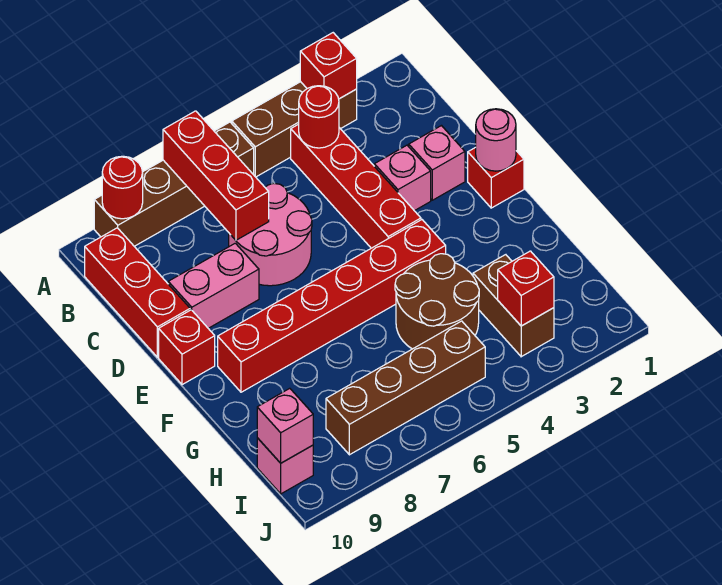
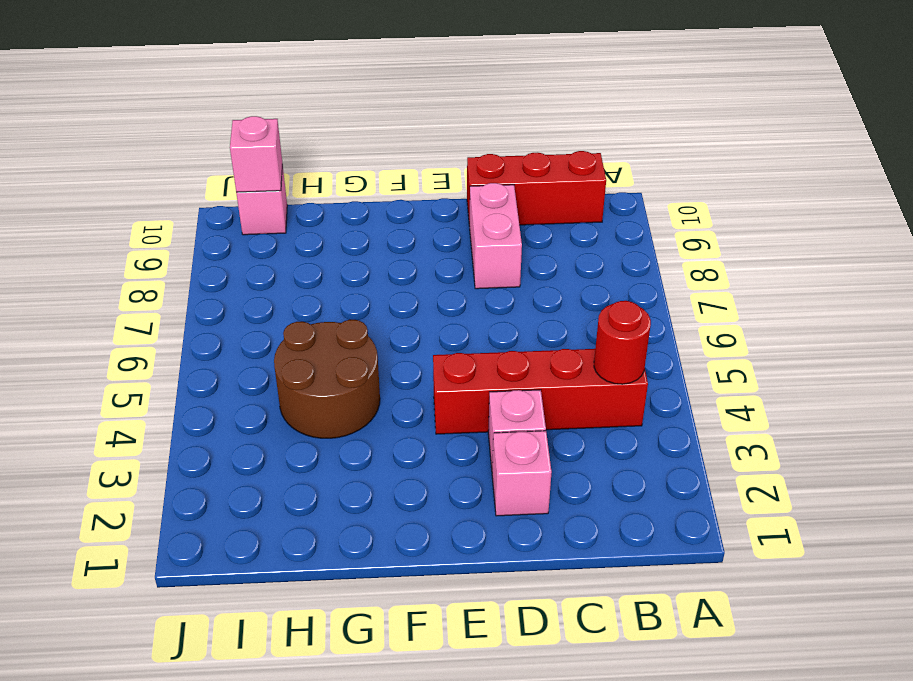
none -> brown 1x3 brick [232,82,357,177]
none -> brown 1x4 brick [94,122,254,246]
none -> pink 2x2 round brick [229,183,312,286]

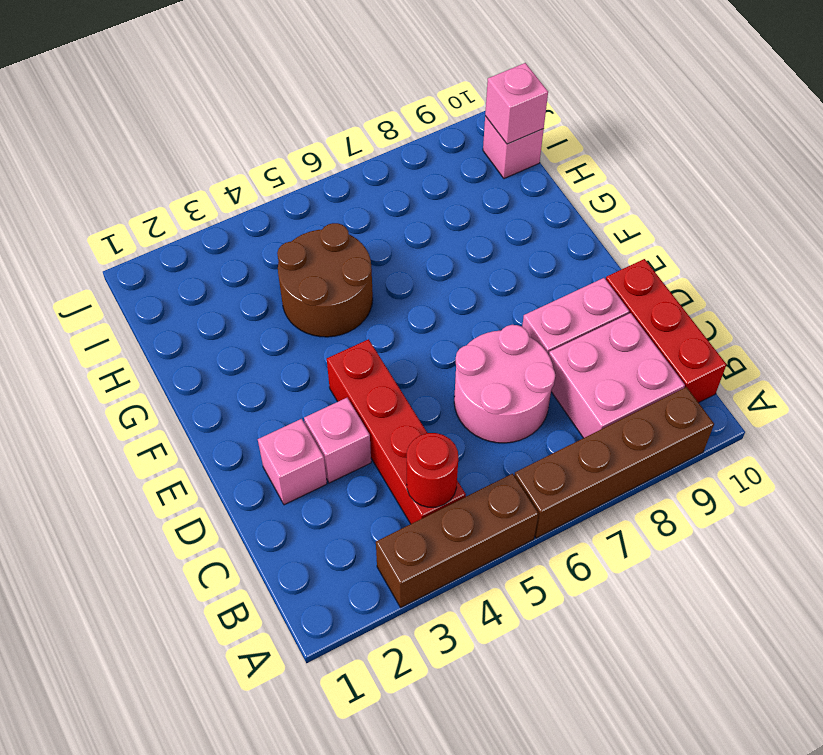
pink 2x2 brick [549,313,685,438] -> none
none -> red 1x1 brick [468,147,524,208]
none -> red 1x1 brick [159,310,215,385]
none -> red 1x6 brick [218,220,446,392]

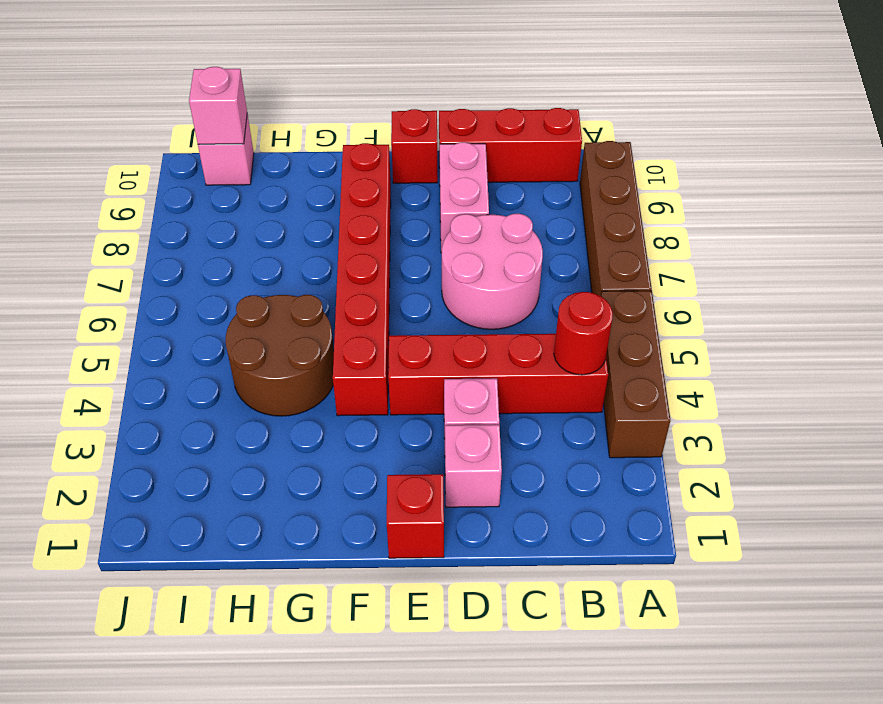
none -> brown 1x2 brick [473,255,554,357]
none -> brown 1x4 brick [326,321,485,455]
none -> red 1x1 brick [300,33,357,99]

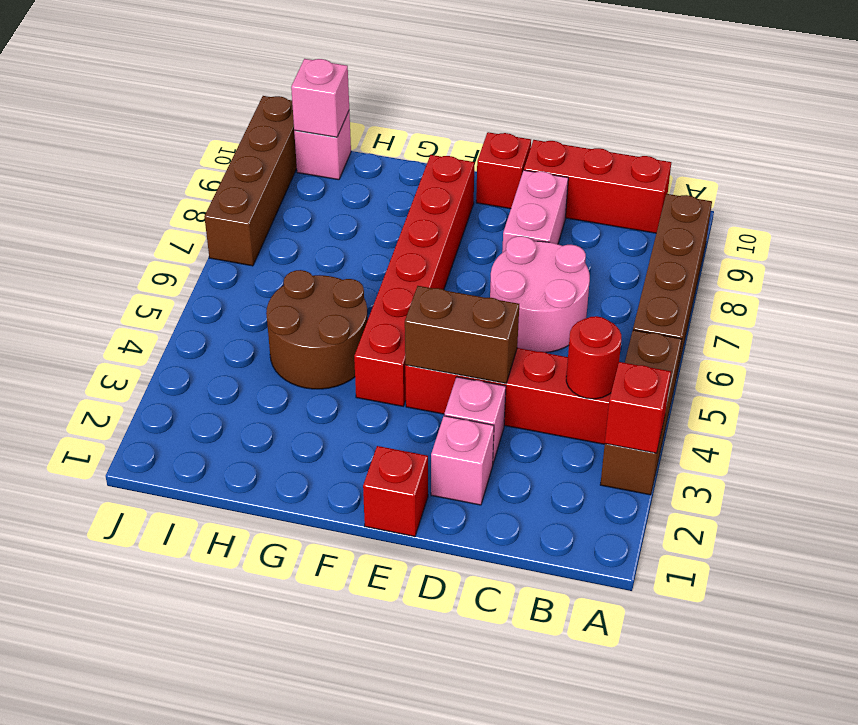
brown 1x2 brick [405,286,519,383] -> brown 1x2 brick moved to [473,255,554,357]
brown 1x4 brick [204,96,297,266] -> brown 1x4 brick moved to [326,321,485,455]
none -> red 1x3 brick [163,111,269,240]
none -> red 1x1 round brick [102,156,143,219]
none -> pink 1x1 round brick [476,109,516,171]

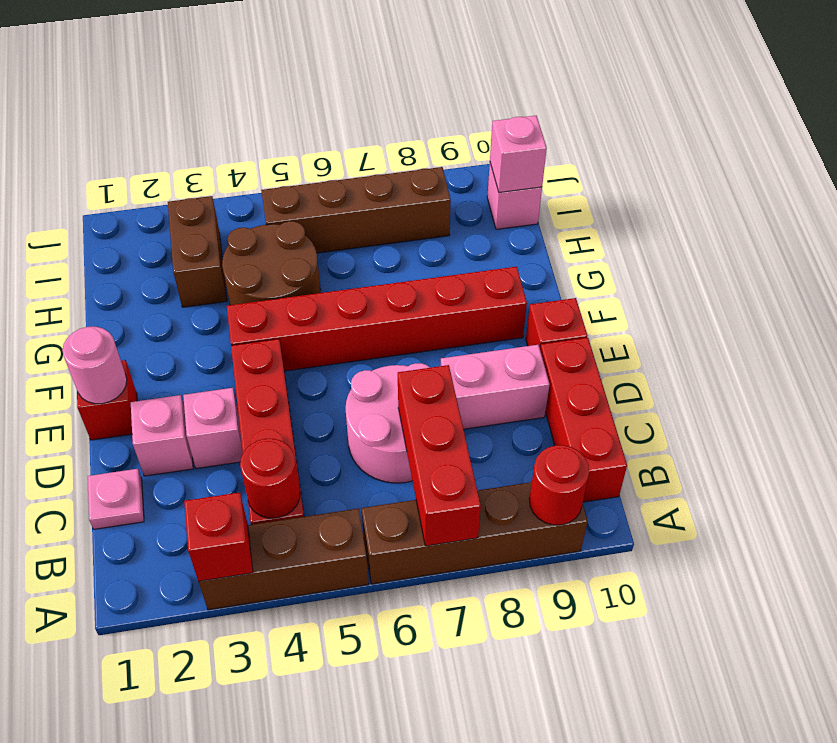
pink 1x1 plate [88,469,144,529] -> none
none -> red 1x1 brick [498,251,554,326]

